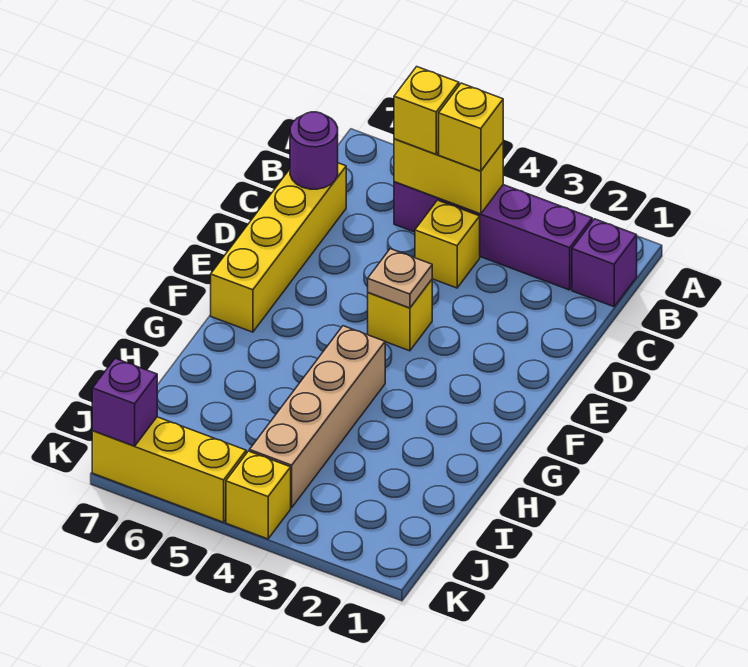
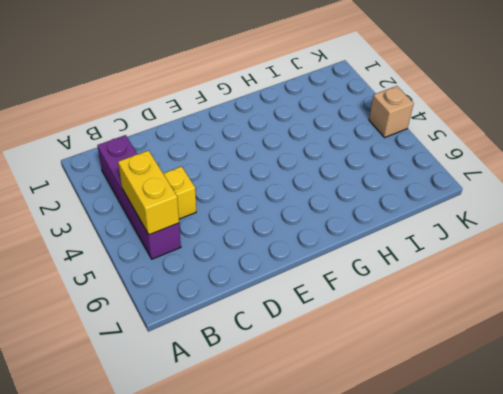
tan 1x1 brick [369,86,414,137] -> yellow 1x1 brick [226,451,291,539]
none -> purple 1x1 brick [572,219,637,307]
none -> yellow 1x4 brick [211,163,346,332]
none -> yellow 1x1 brick [368,280,432,351]

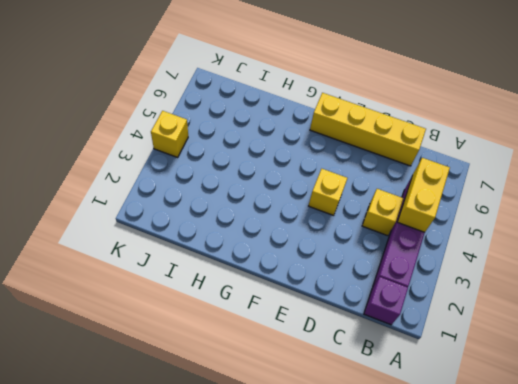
none -> tan 1x4 brick [249,326,385,508]
none -> yellow 1x3 brick [92,417,246,522]
none -> purple 1x1 round brick [290,112,338,189]

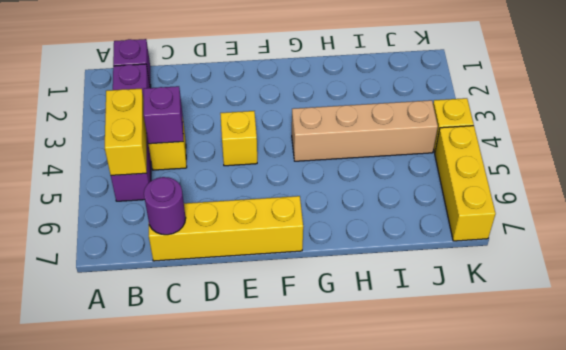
purple 1x1 brick [144,86,183,144] -> purple 1x1 brick moved to [92,358,157,446]
none -> tan 1x1 plate [368,249,432,308]
none -> yellow 1x1 brick [439,83,503,171]
none -> yellow 1x1 brick [394,67,459,154]

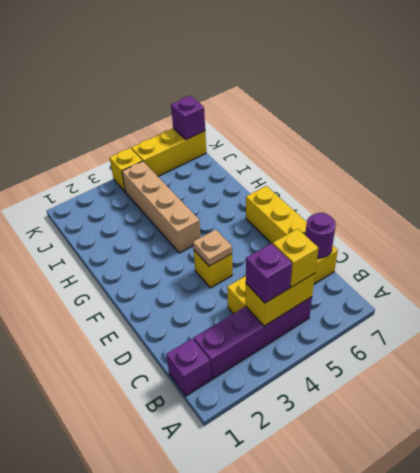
purple 1x1 brick [246,243,292,303] -> yellow 1x1 brick [439,83,503,171]

